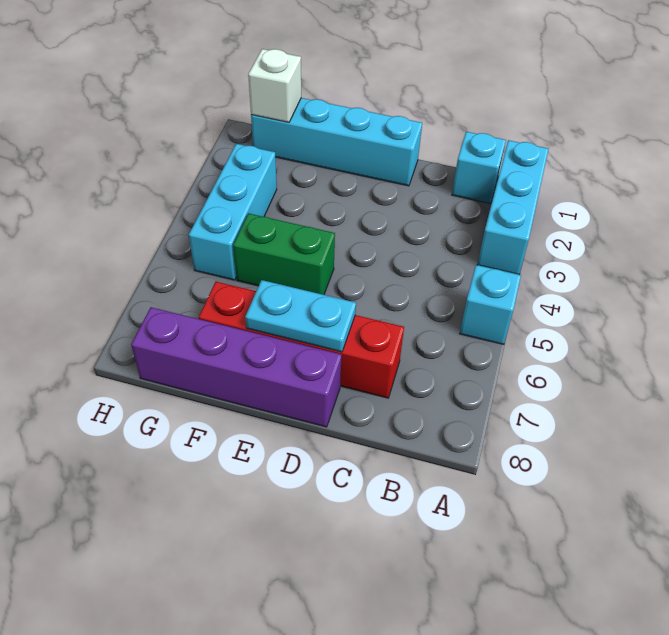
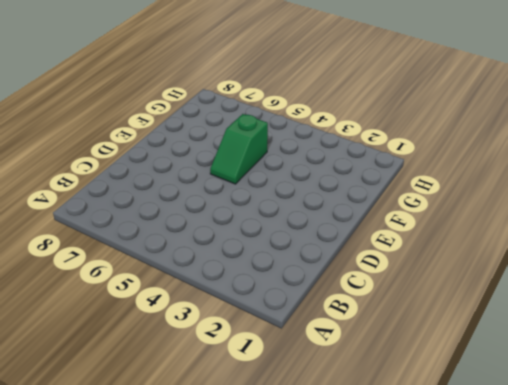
green 1x2 slope [210,114,268,184] -> green 1x2 brick [233,213,335,295]
none -> cyan 1x3 brick [477,140,549,275]
none -> cyan 1x1 brick [460,265,521,344]

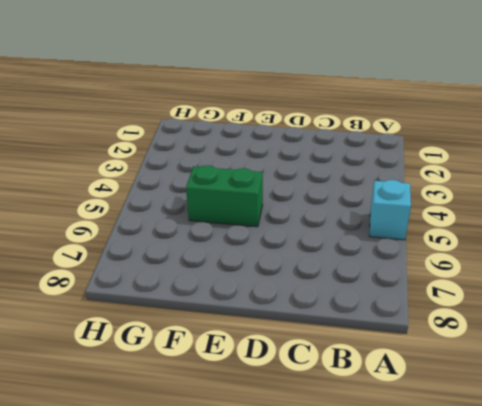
none -> cyan 1x3 brick [477,140,549,275]
none -> cyan 1x1 brick [452,132,506,204]

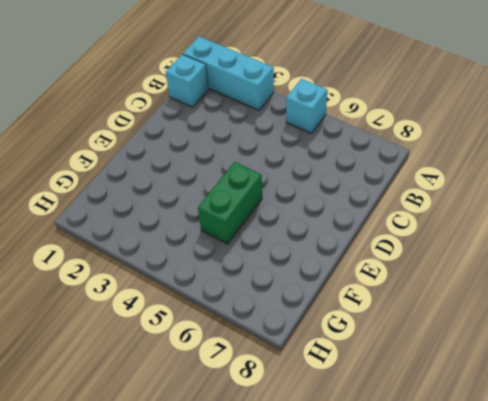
none -> red 1x4 brick [199,282,404,398]
none -> cyan 1x4 brick [251,98,422,186]

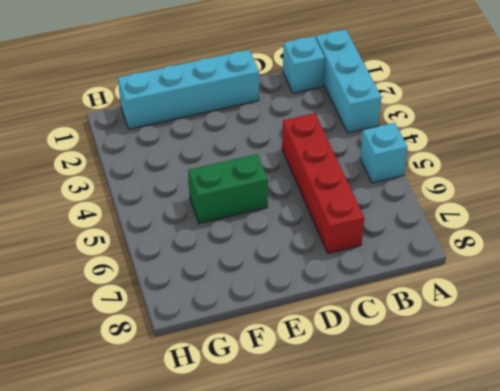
red 1x4 brick [282,113,364,254] -> red 1x4 brick turned to [199,282,404,398]
none -> purple 1x4 brick [131,307,342,427]
none -> cyan 1x3 brick [189,144,277,280]

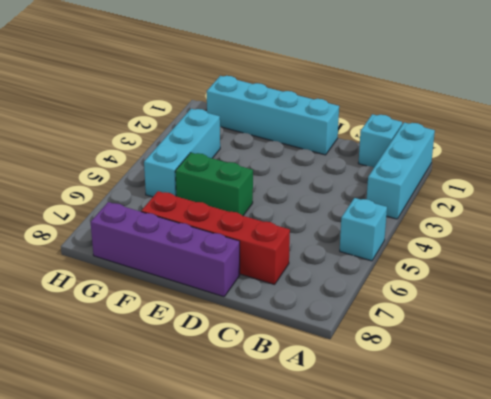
none -> cyan 1x2 plate [245,280,356,352]
none -> white 1x1 brick [248,49,301,122]

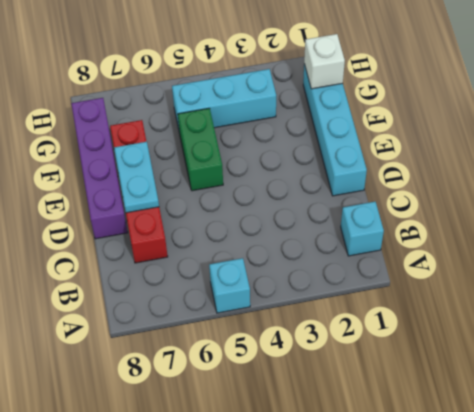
none -> cyan 1x3 brick [477,140,549,275]

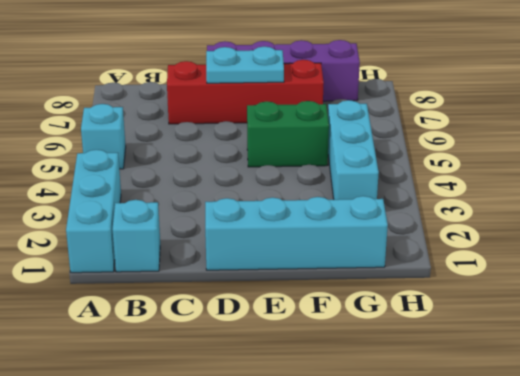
none -> white 1x1 brick [248,49,301,122]

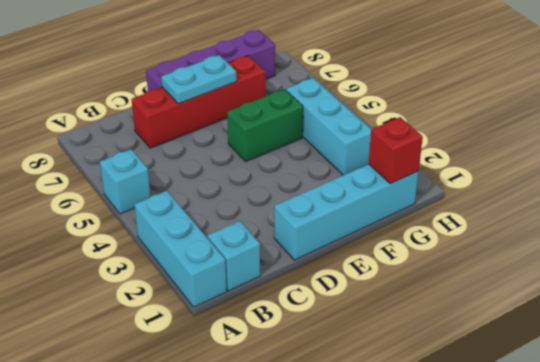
red 1x1 brick [369,117,423,184] -> white 1x1 brick [248,49,301,122]

